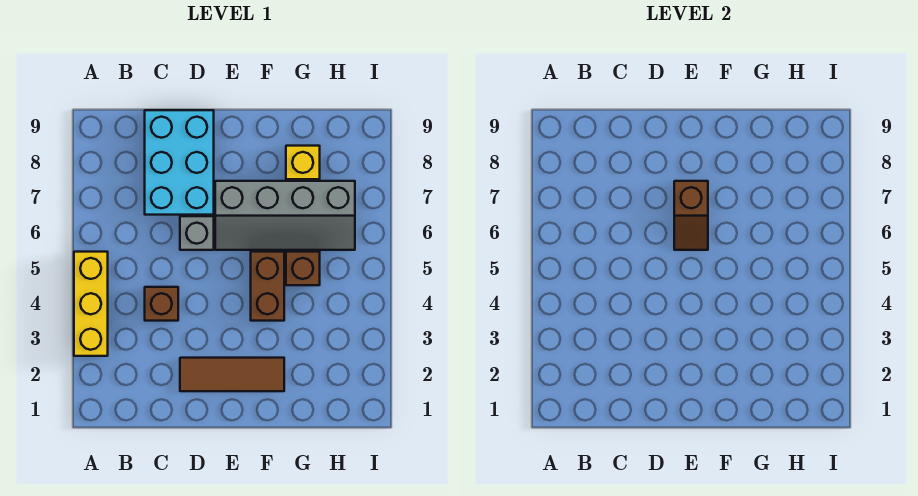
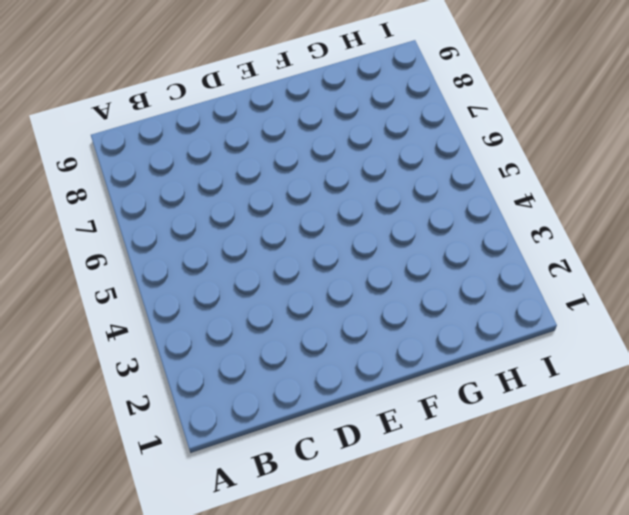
none -> yellow 1x3 brick [74,252,108,356]
none -> brown 1x1 brick [145,287,178,321]

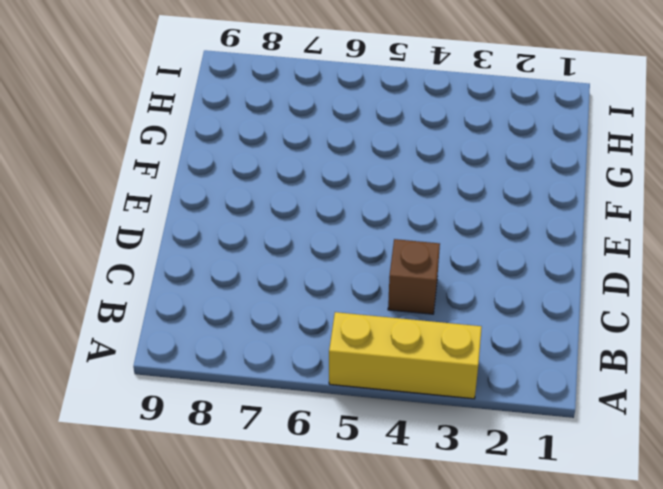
none -> cyan 2x3 brick [145,110,214,215]
none -> brown 1x3 tile [180,358,284,391]

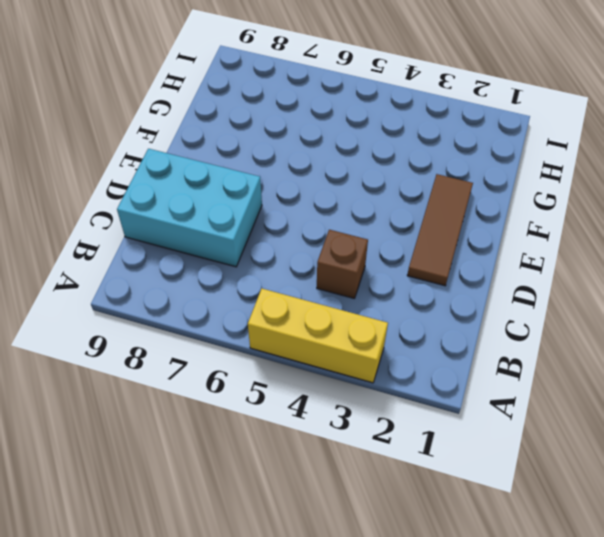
none -> grey 1x1 brick [180,216,214,250]
none -> grey 2x4 slope [215,181,355,250]

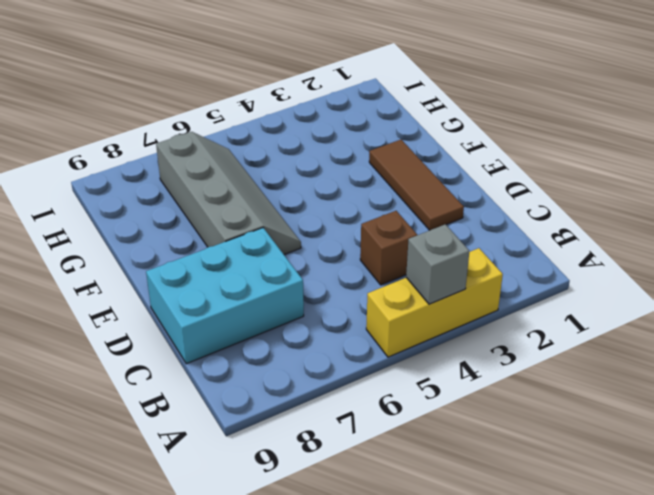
grey 1x1 brick [406,224,469,304] -> grey 1x1 brick moved to [180,216,214,250]
none -> brown 1x2 brick [251,252,284,321]
none -> brown 1x1 brick [286,252,320,285]

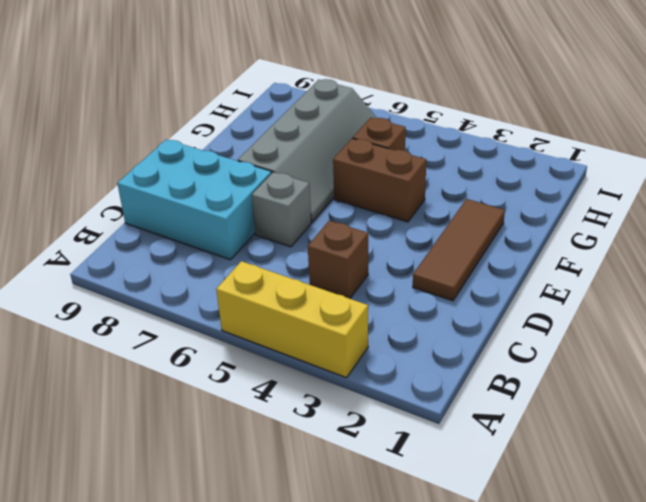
none -> yellow 1x1 brick [286,146,320,179]
none -> brown 1x2 slope [674,181,708,250]

